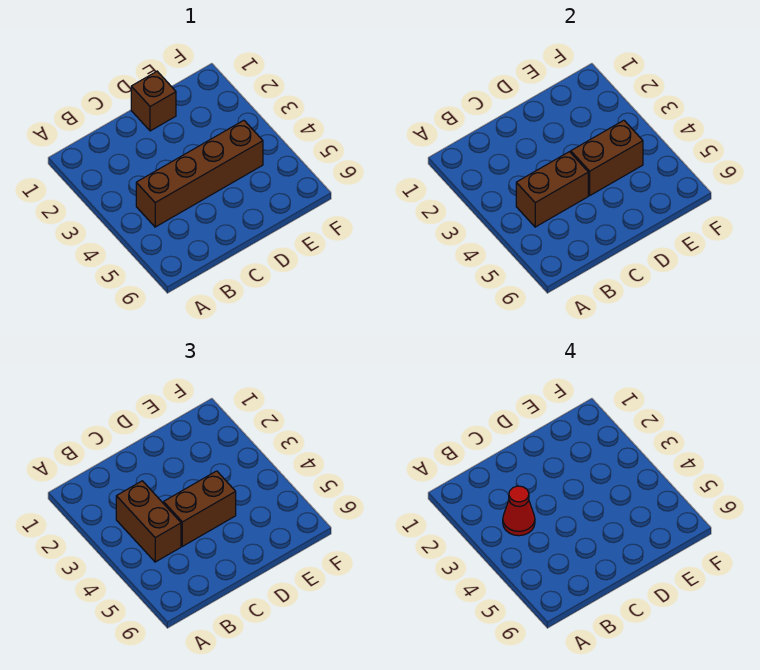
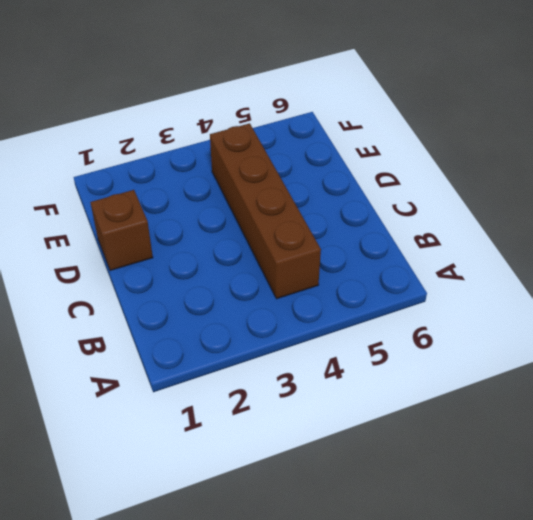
none -> brown 1x2 brick [516,152,588,227]
none -> brown 1x2 brick [571,120,643,195]

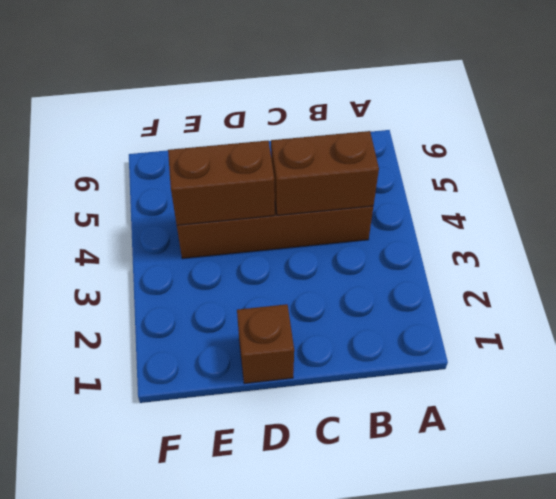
none -> brown 1x2 brick [116,481,181,562]
none -> brown 1x2 brick [164,471,236,546]

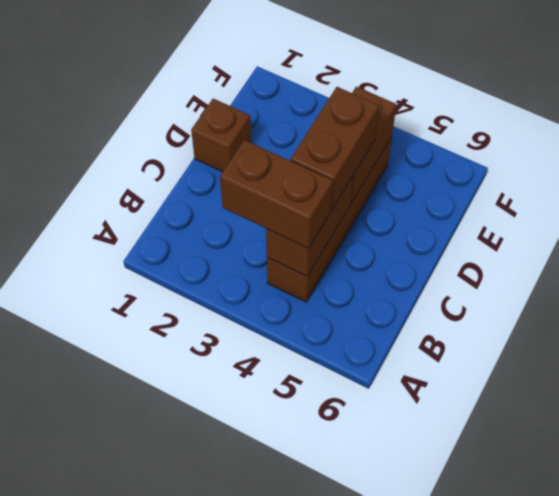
none -> red 1x1 cone [503,486,535,536]

